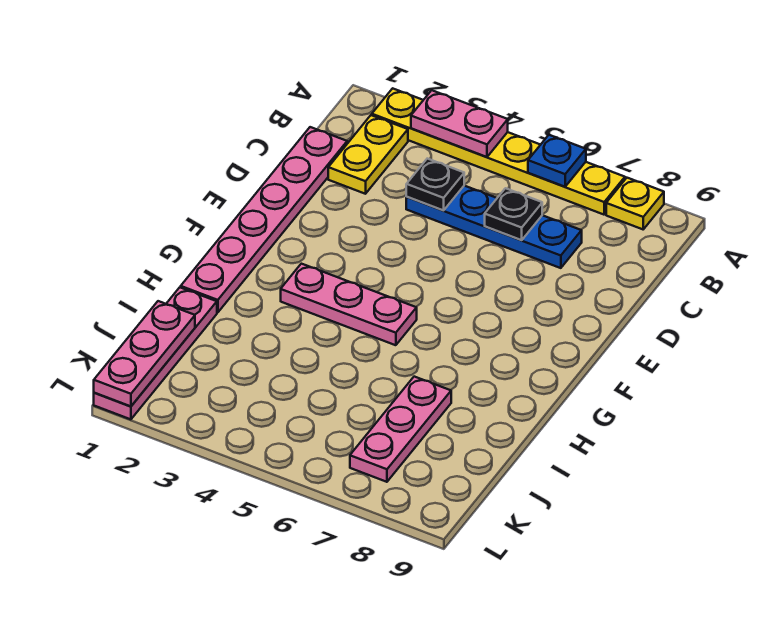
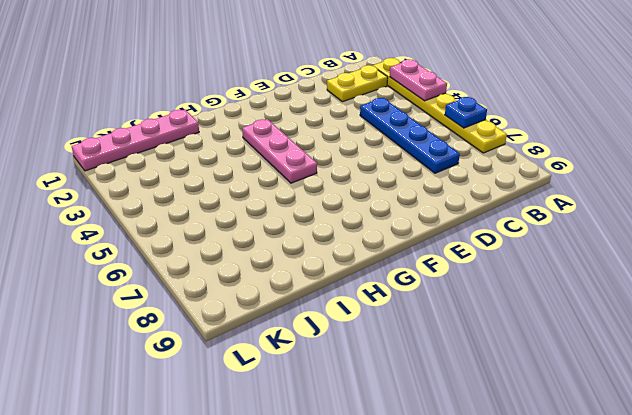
none -> yellow 1x1 plate [606,178,664,229]
none -> pink 1x6 plate [181,127,347,313]
none -> pink 1x3 plate [350,377,451,482]

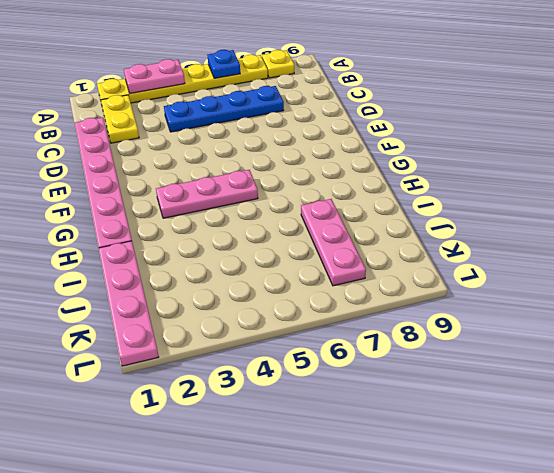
none -> black 1x1 plate [406,159,464,210]
none -> black 1x1 plate [485,188,542,240]
none -> pink 1x3 plate [94,301,195,407]

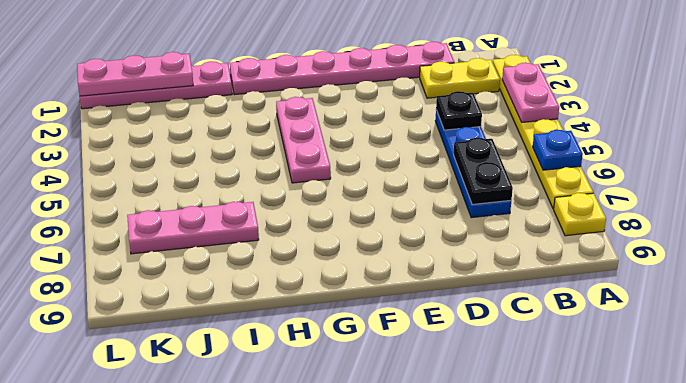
black 1x2 plate [454,138,513,204] -> black 1x1 plate [485,188,542,240]

